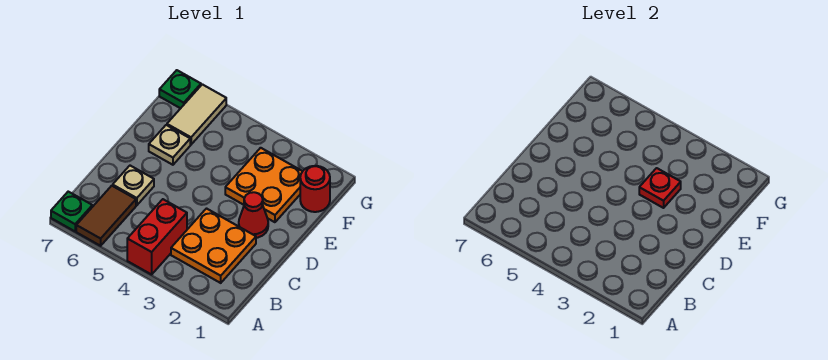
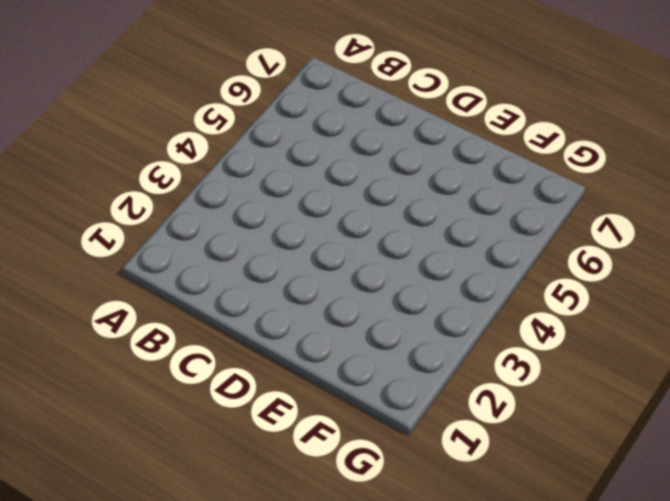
none -> red 1x2 brick [127,199,187,274]
none -> brown 1x2 tile [76,186,136,246]
none -> green 1x1 plate [51,192,92,231]

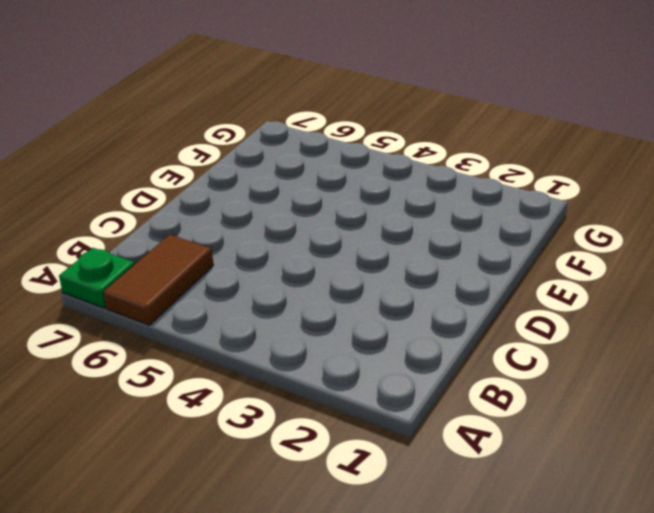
none -> red 1x2 brick [127,199,187,274]
none -> orange 2x2 plate [171,209,256,283]
none -> tan 1x1 plate [113,166,154,205]

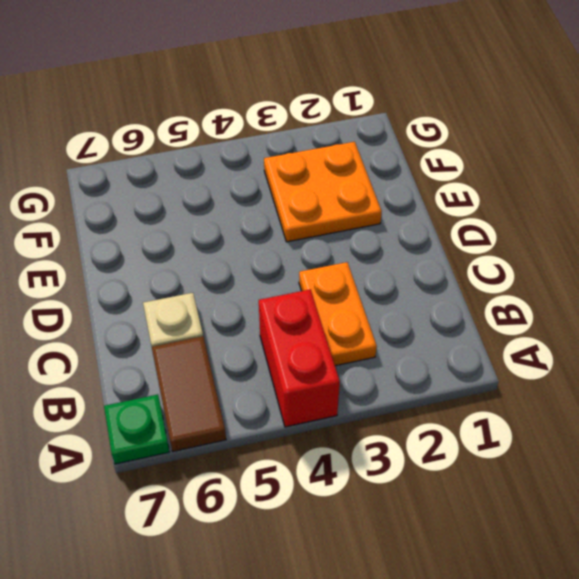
orange 1x2 plate [299,262,377,366] -> orange 2x2 plate [171,209,256,283]
none -> red 1x1 cone [239,192,268,238]
none -> tan 1x1 plate [149,125,190,165]
none -> red 1x1 round brick [300,166,330,212]

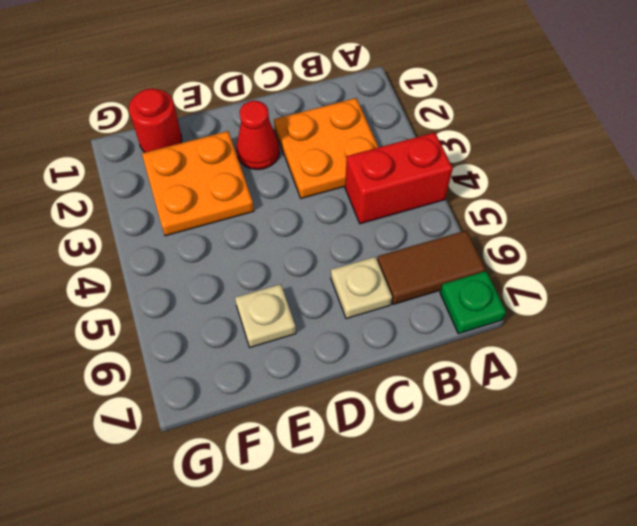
none -> tan 1x2 tile [167,84,226,144]
none -> green 1x1 plate [159,70,201,108]
none -> red 1x1 plate [639,168,681,208]

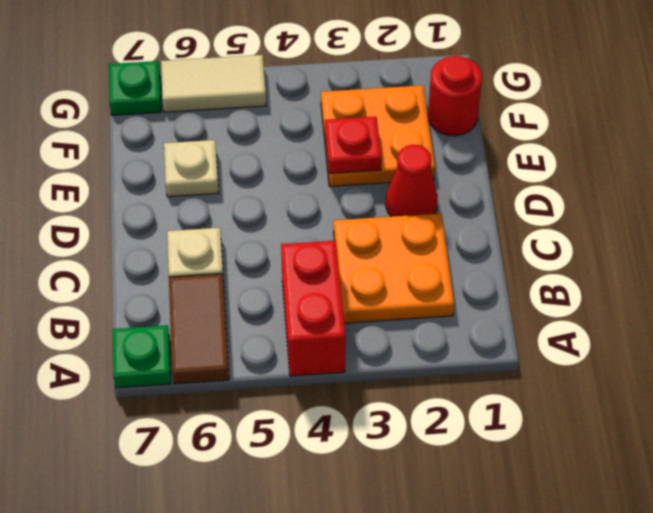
tan 1x2 tile [161,55,266,112] -> tan 1x2 tile turned to [167,84,226,144]

